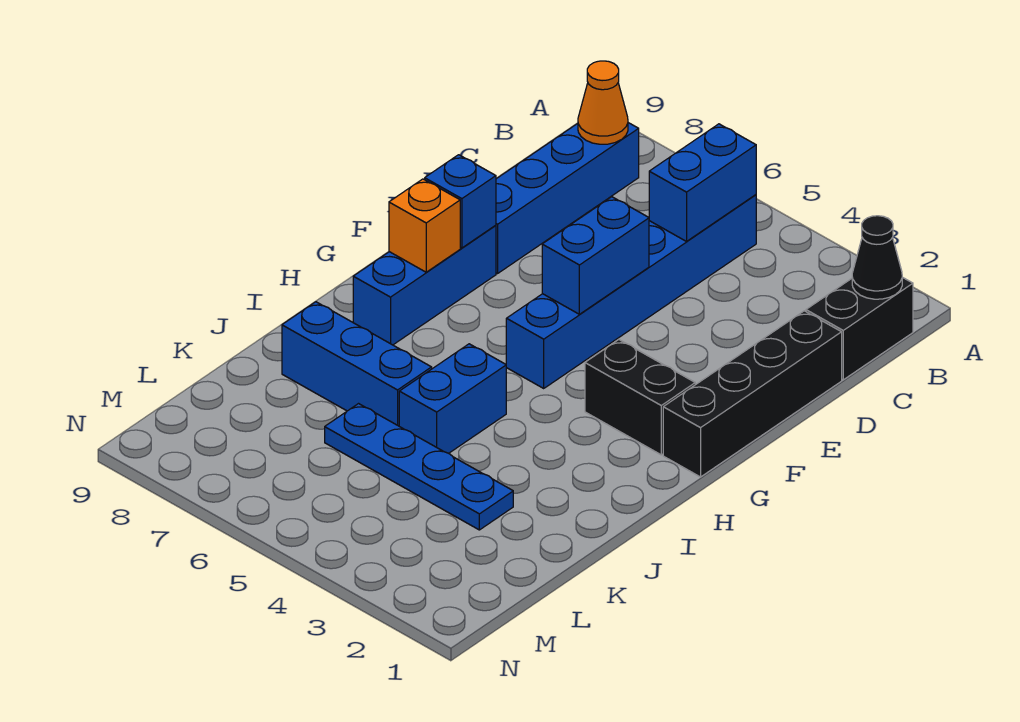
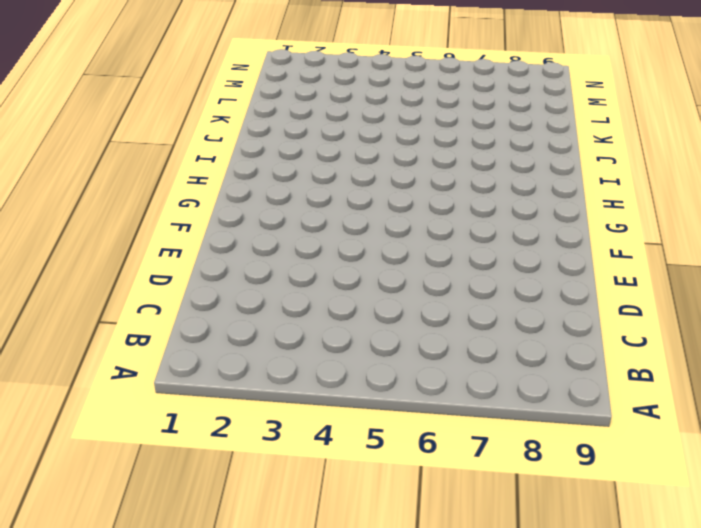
none -> black 1x2 brick [806,277,913,380]
none -> blue 1x6 brick [506,195,756,388]
none -> blue 1x4 brick [496,123,639,274]

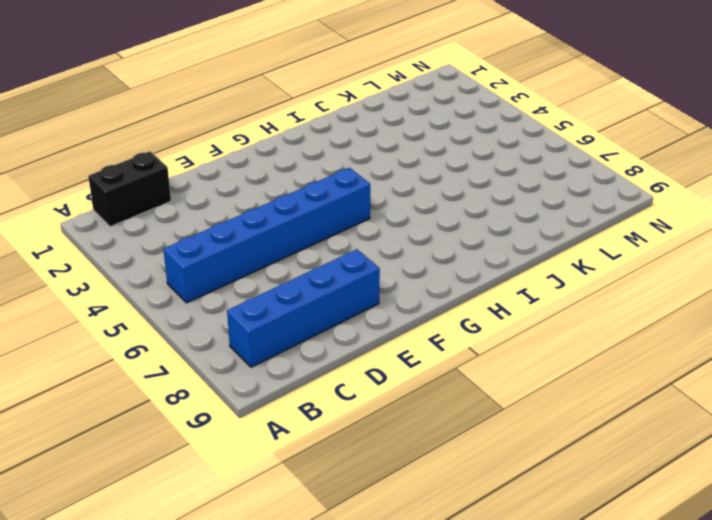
none -> black 1x4 brick [663,311,842,477]
none -> blue 1x3 brick [353,226,496,345]
none -> black 1x2 brick [585,340,695,455]

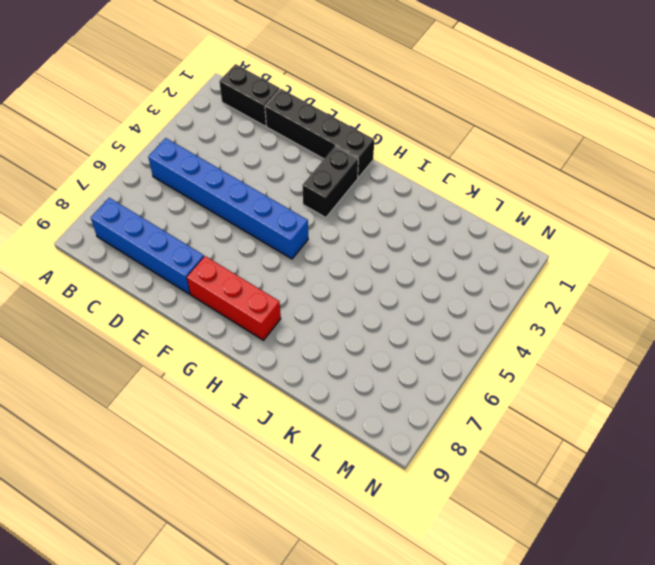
red 1x3 brick [187,256,281,340] -> blue 1x3 brick [353,226,496,345]
none -> blue 1x2 brick [399,344,506,453]
none -> blue 1x3 brick [282,302,432,426]
none -> blue 1x4 plate [325,404,513,530]

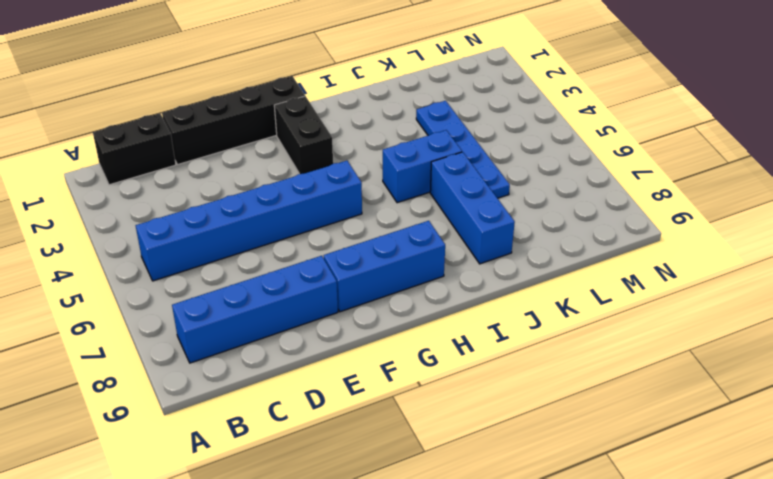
none -> black 1x1 cone [852,216,902,299]
none -> blue 1x2 brick [649,124,756,241]
none -> orange 1x1 cone [578,61,628,144]

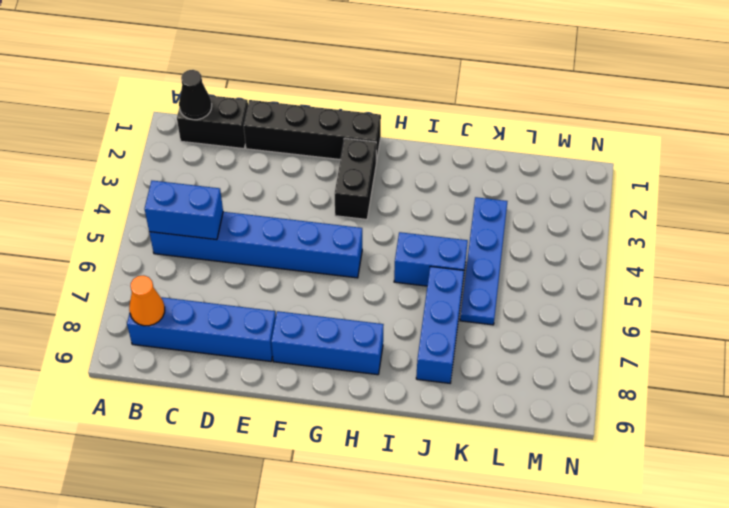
none -> blue 1x2 brick [542,197,649,314]
none -> blue 1x1 brick [425,155,496,248]
none -> orange 1x1 brick [389,179,460,272]

